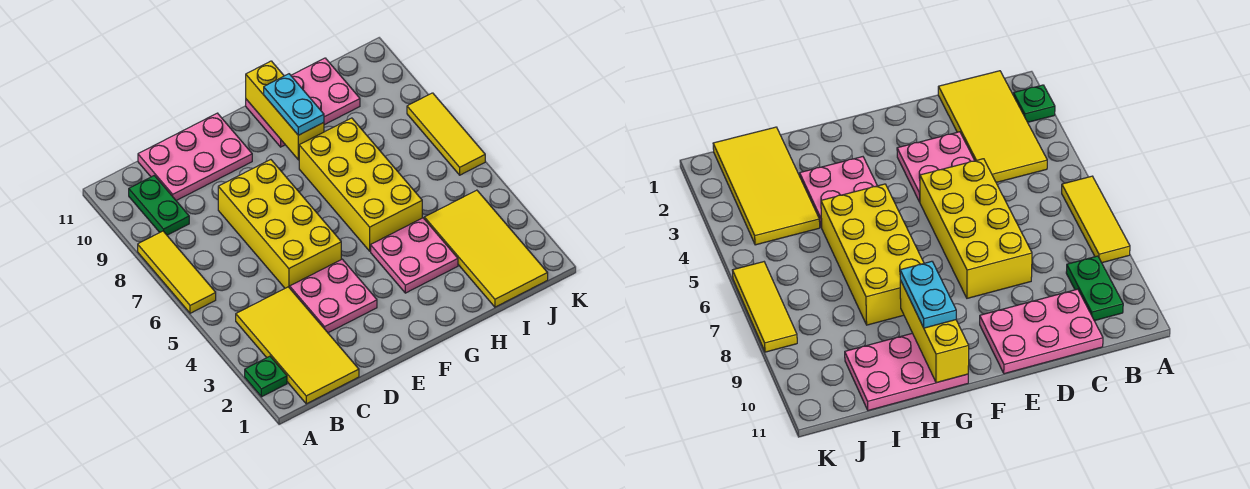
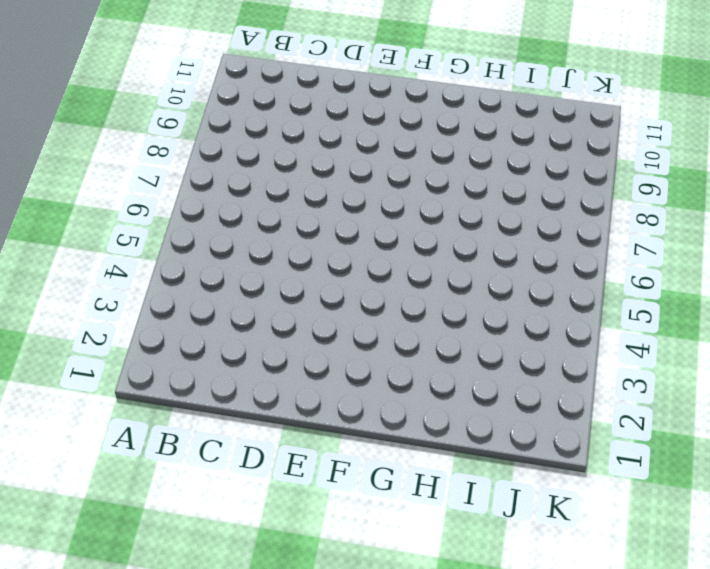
none -> green 1x1 plate [245,356,287,397]
none -> yellow 1x3 tile [138,231,216,313]
none -> yellow 2x4 tile [236,287,359,404]

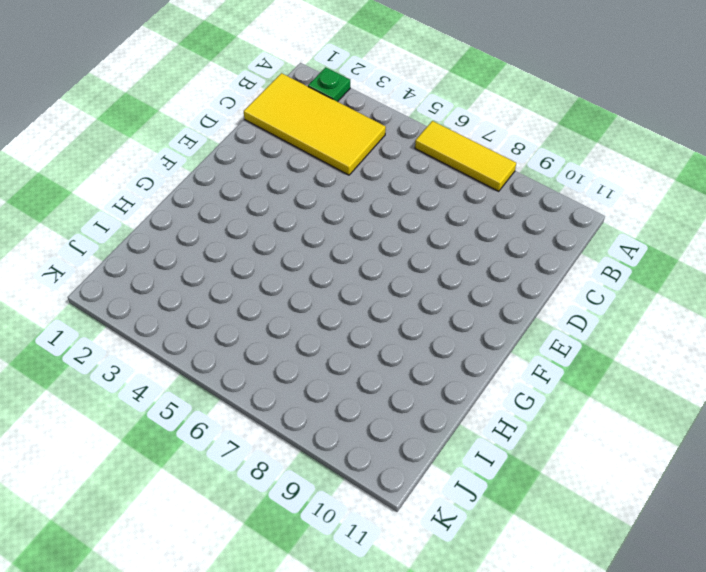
none -> green 1x2 plate [129,175,189,235]
none -> pink 2x3 plate [138,113,252,201]
none -> pink 2x2 plate [290,259,377,333]

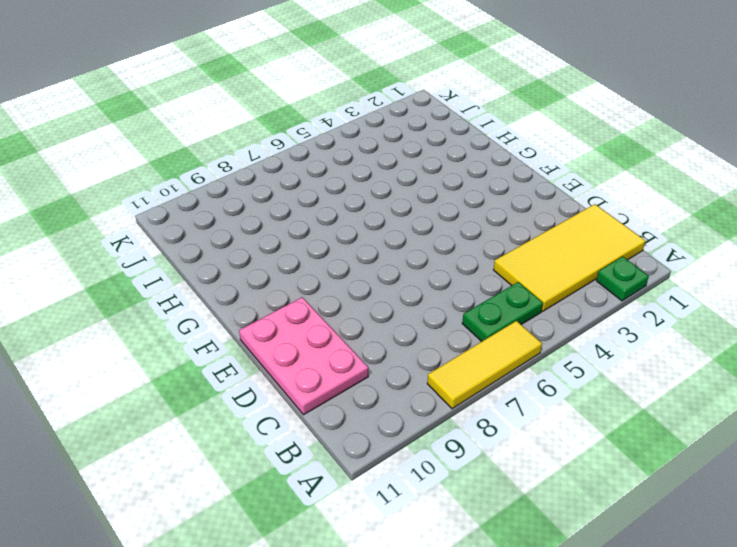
green 1x2 plate [462,282,543,341] -> green 1x2 plate moved to [129,175,189,235]
none -> pink 2x2 plate [290,259,377,333]
none -> yellow 2x4 brick [218,160,341,288]
none -> pink 2x2 plate [371,218,458,293]

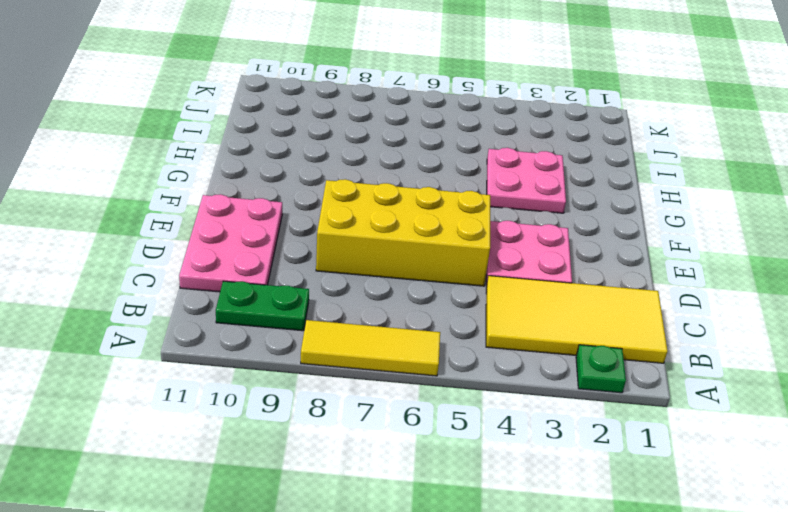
none -> yellow 2x4 brick [299,118,422,251]
none -> pink 2x3 plate [246,58,360,147]
none -> yellow 2x4 tile [424,190,548,307]

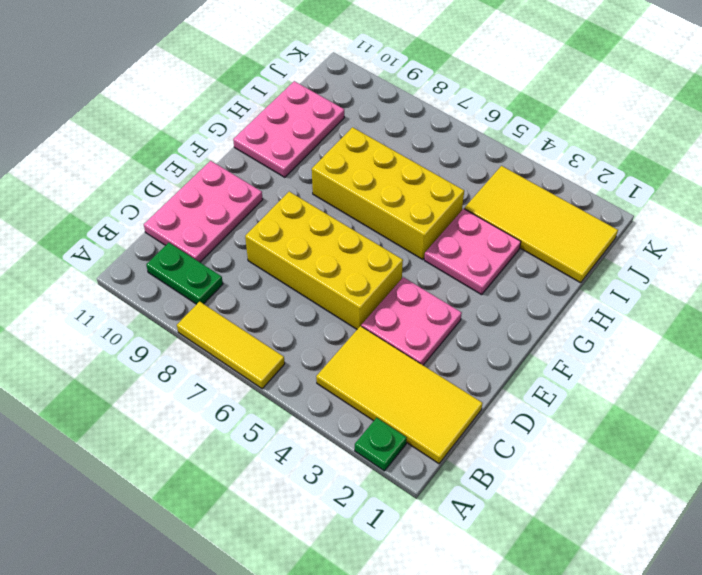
none -> yellow 1x3 tile [407,93,485,175]
none -> yellow 1x3 brick [246,61,324,160]
none -> cyan 1x2 plate [264,74,324,135]

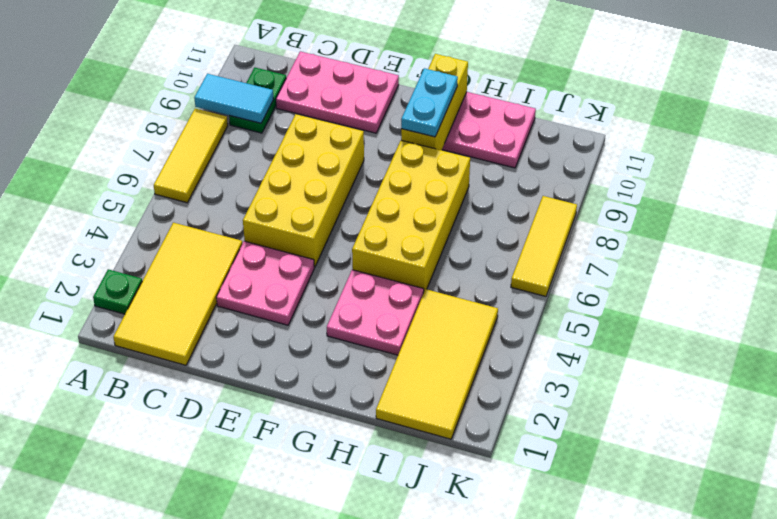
cyan 1x2 tile [194,74,274,123] -> none

